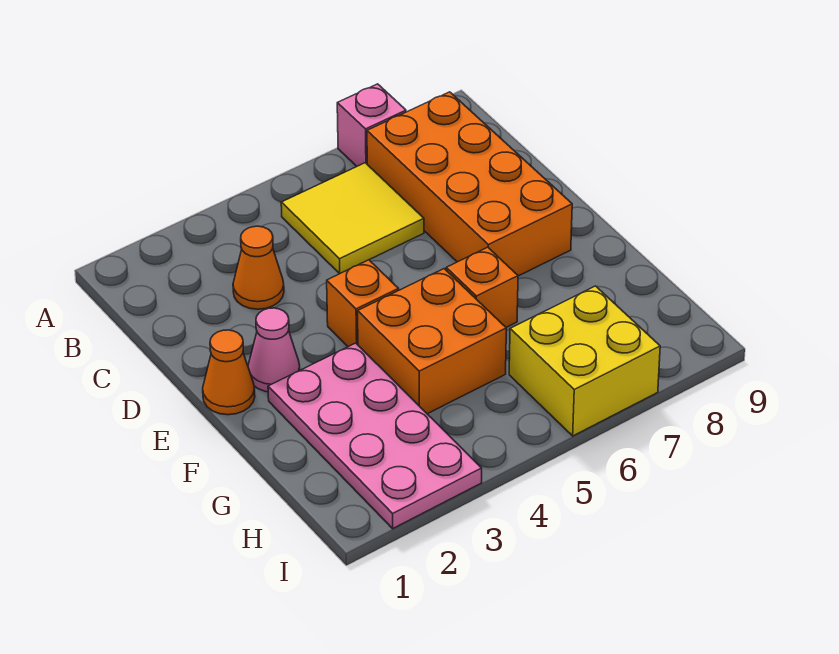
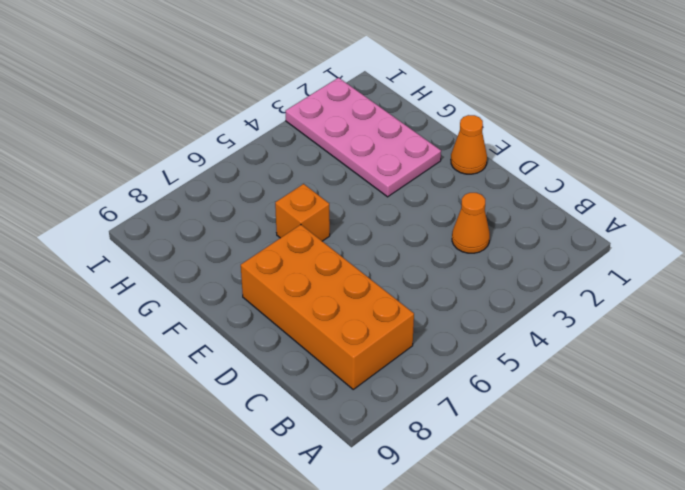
none -> pink 1x1 brick [337,84,406,166]
none -> yellow 2x2 tile [281,163,424,274]

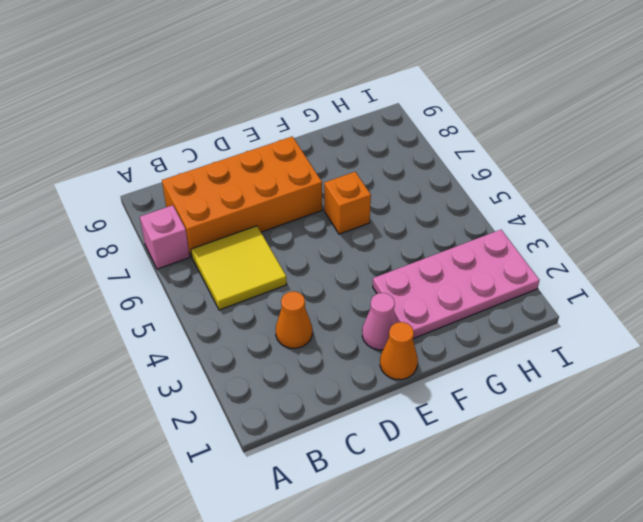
none -> orange 1x1 brick [327,260,399,347]
none -> orange 2x2 brick [358,269,506,414]

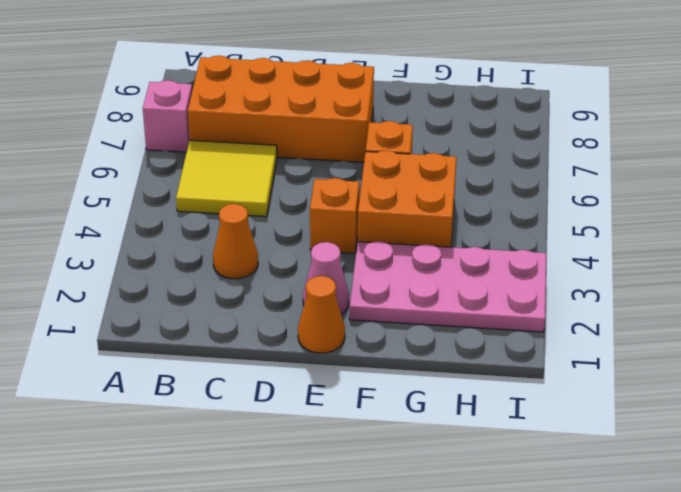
none -> yellow 2x2 brick [509,286,660,436]

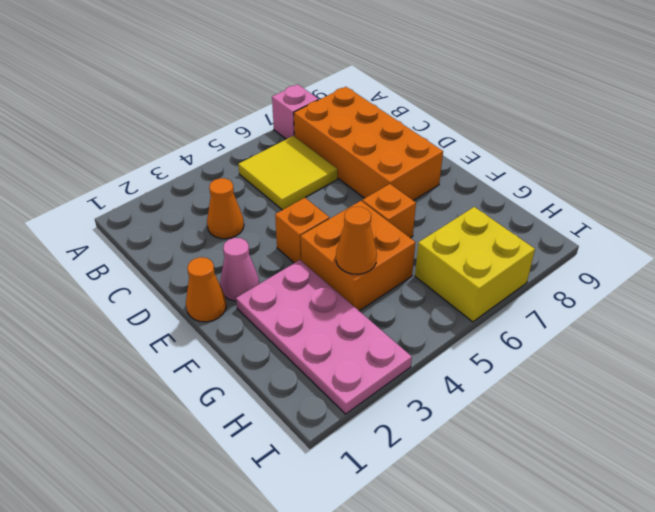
orange 1x1 cone [336,207,377,274] -> none

